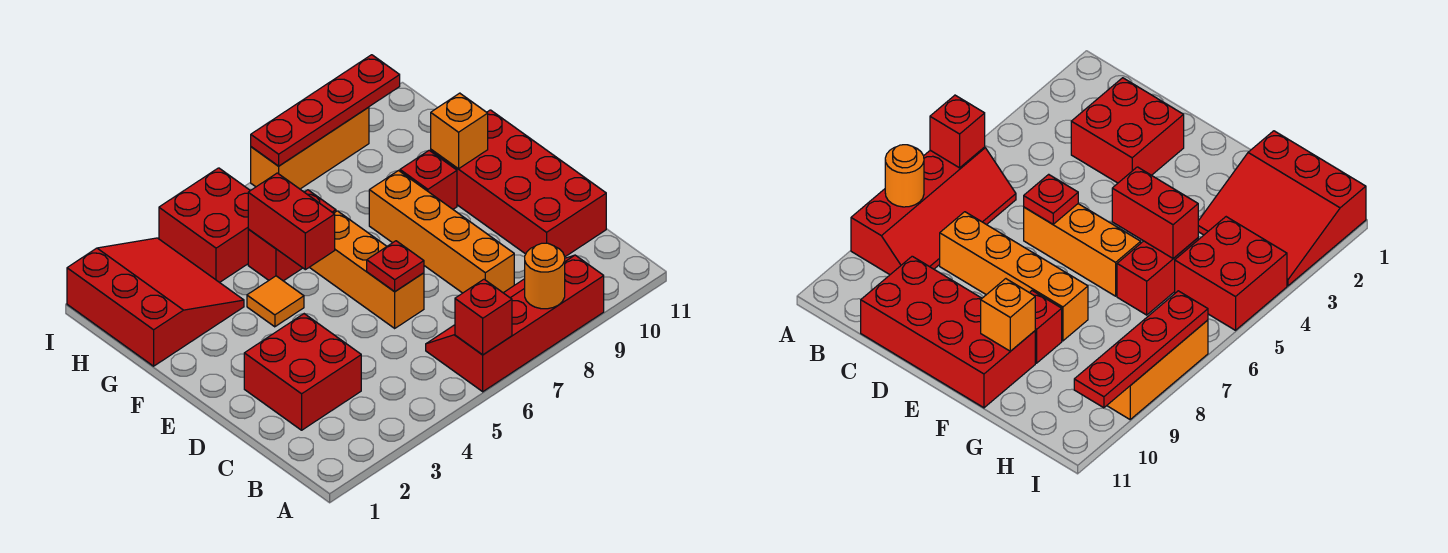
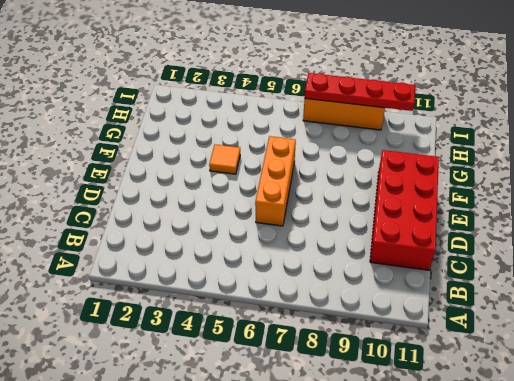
none -> red 2x4 slope [426,255,604,392]
none -> red 2x2 brick [244,314,361,430]
none -> orange 1x4 brick [369,171,514,293]

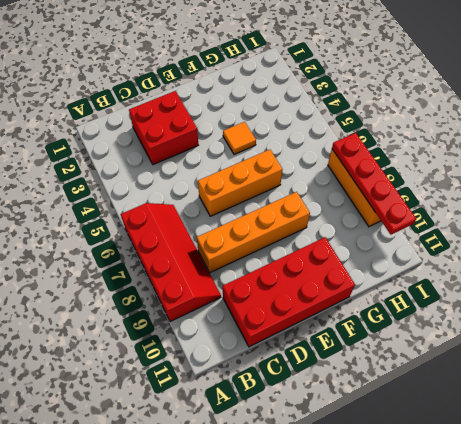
none -> red 1x1 brick [400,150,457,209]
none -> red 3x3 slope [67,238,244,366]
none -> red 1x2 brick [248,190,336,281]

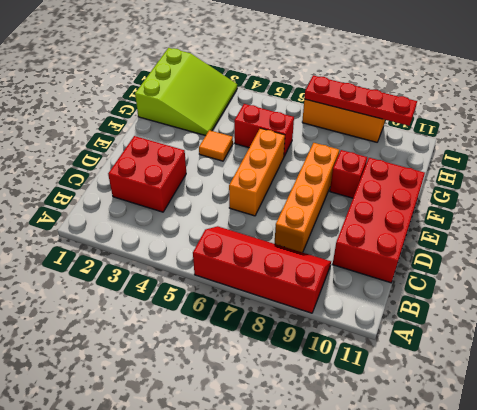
lime 3x3 slope [135,48,237,136] -> red 3x3 slope [67,238,244,366]
none -> red 2x2 brick [159,168,250,283]
none -> red 1x1 brick [455,279,512,355]
none -> orange 1x1 round brick [525,243,565,309]

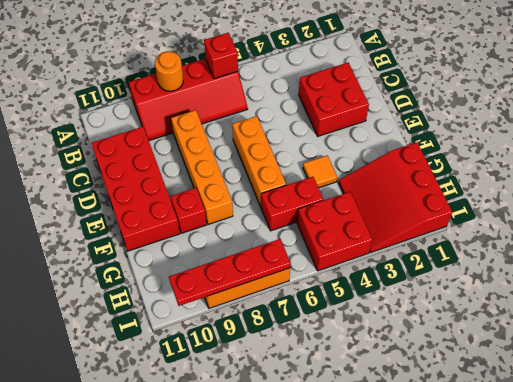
none -> red 1x1 plate [367,241,424,292]
none -> red 1x2 brick [248,173,335,270]
none -> orange 1x1 brick [431,93,488,169]

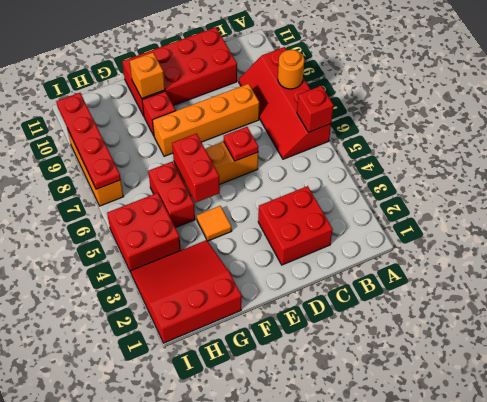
red 1x2 brick [172,134,220,203] -> red 1x2 brick turned to [248,173,335,270]

